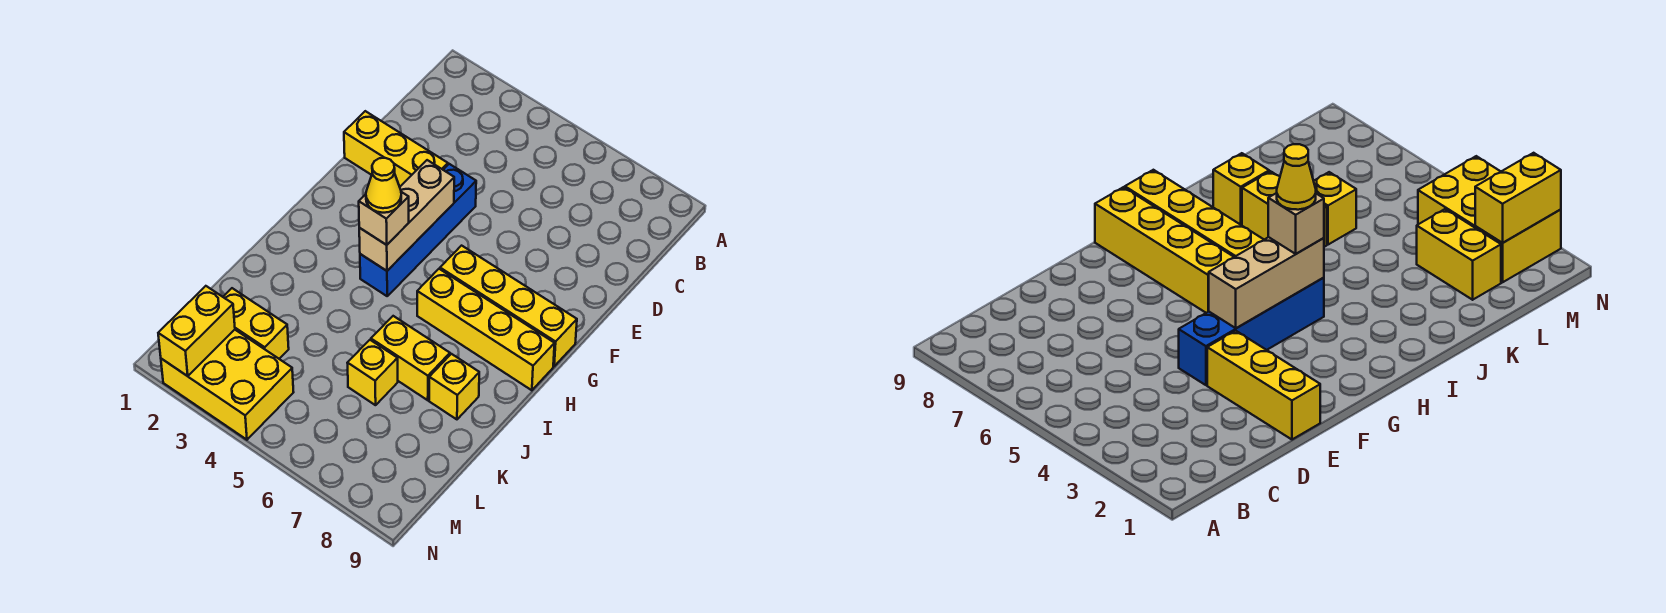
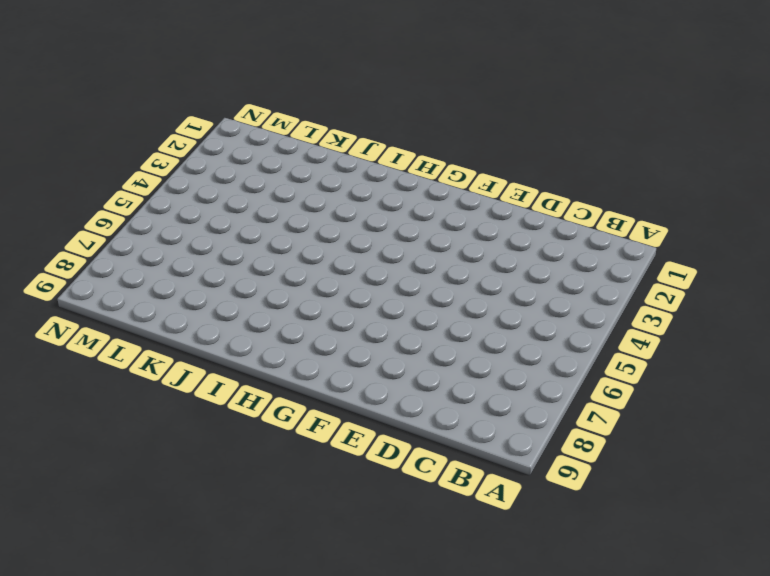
none -> yellow 1x3 brick [344,111,448,187]
none -> blue 1x4 brick [360,164,476,296]
none -> yellow 1x4 brick [440,246,577,366]

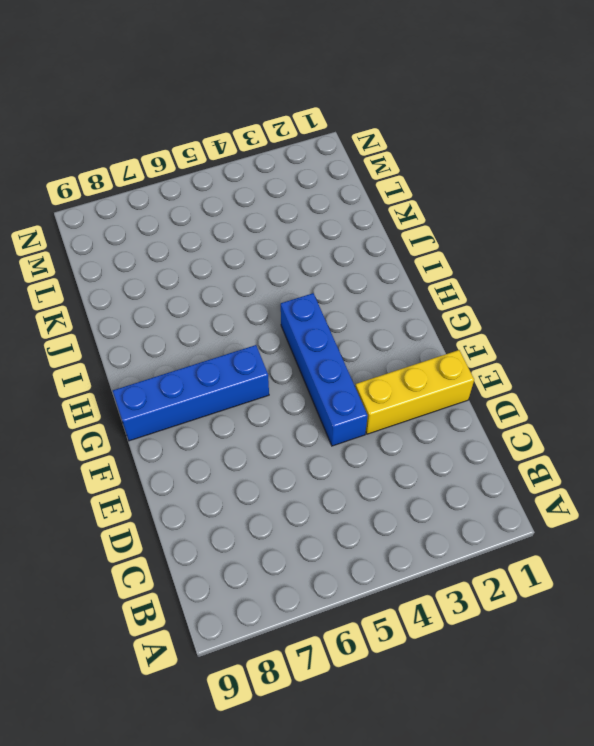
blue 1x4 brick [113,345,269,441] -> yellow 1x4 brick [440,246,577,366]
none -> yellow 1x4 brick [417,269,555,390]
none -> yellow 1x2 brick [371,316,450,400]
none -> yellow 1x1 brick [429,354,479,419]

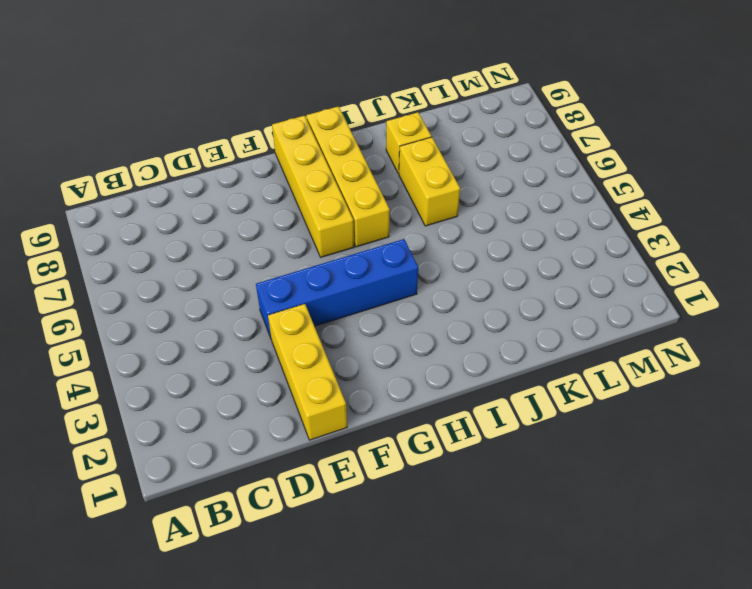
none -> yellow 1x1 brick [348,340,398,405]
none -> yellow 1x2 brick [223,288,289,359]
none -> yellow 2x3 brick [161,330,294,440]

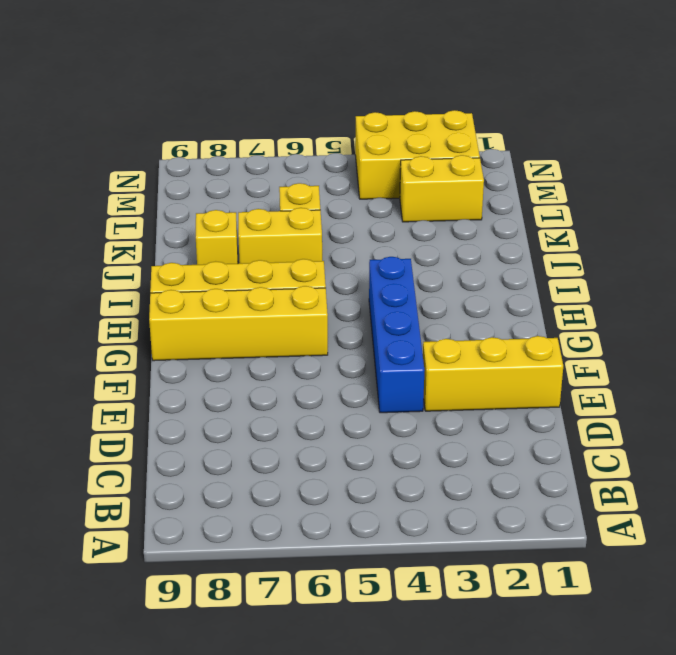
none -> tan 1x3 brick [359,160,454,271]
none -> yellow 1x2 brick [158,286,235,376]
none -> tan 1x1 brick [359,192,409,245]

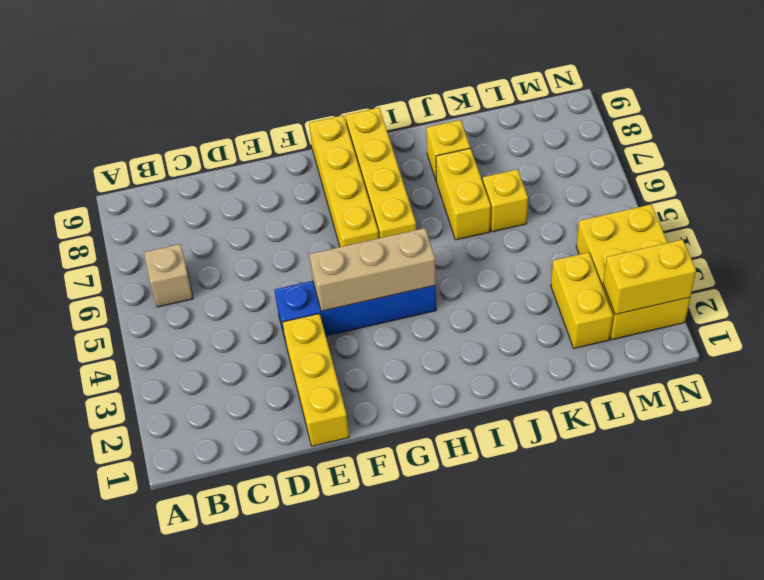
tan 1x1 brick [144,244,193,307] -> tan 1x1 brick moved to [359,192,409,245]
none -> yellow 1x1 cone [366,158,401,213]

